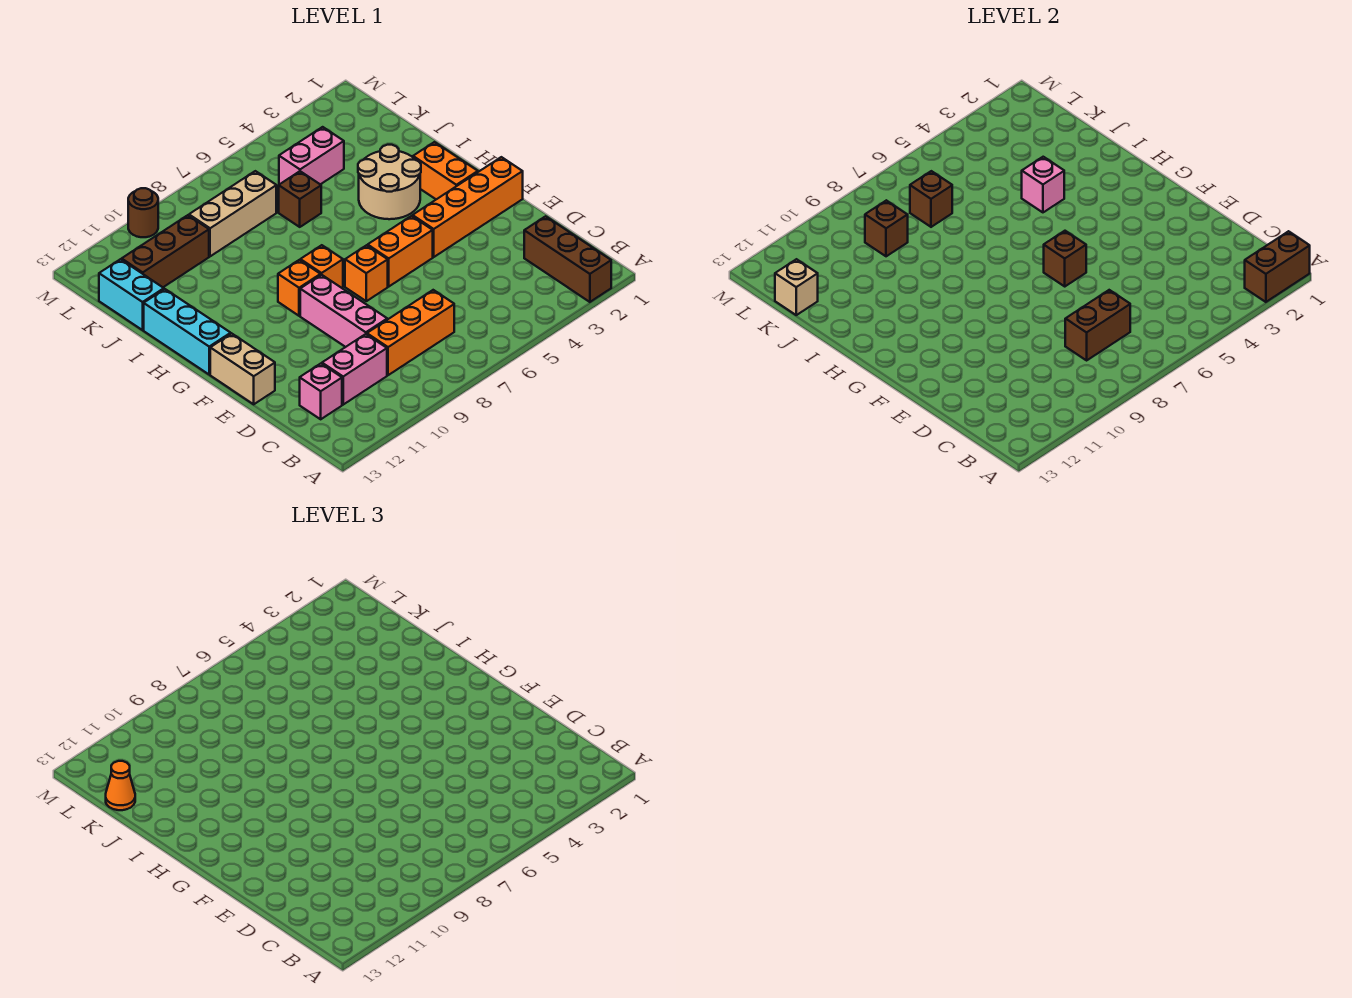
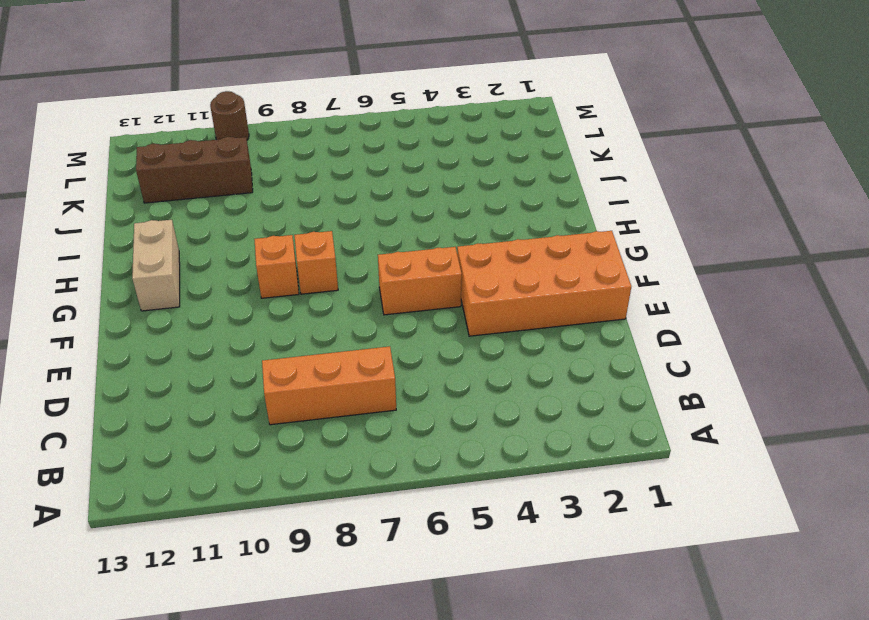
orange 2x4 brick [457,231,631,336] -> orange 1x4 brick [413,157,523,257]
tan 1x2 brick [132,220,180,311] -> tan 1x2 brick moved to [210,334,275,404]
none -> brown 1x3 brick [524,216,611,302]
none -> pink 1x2 brick [322,334,387,405]
none -> pink 1x1 brick [300,364,342,419]

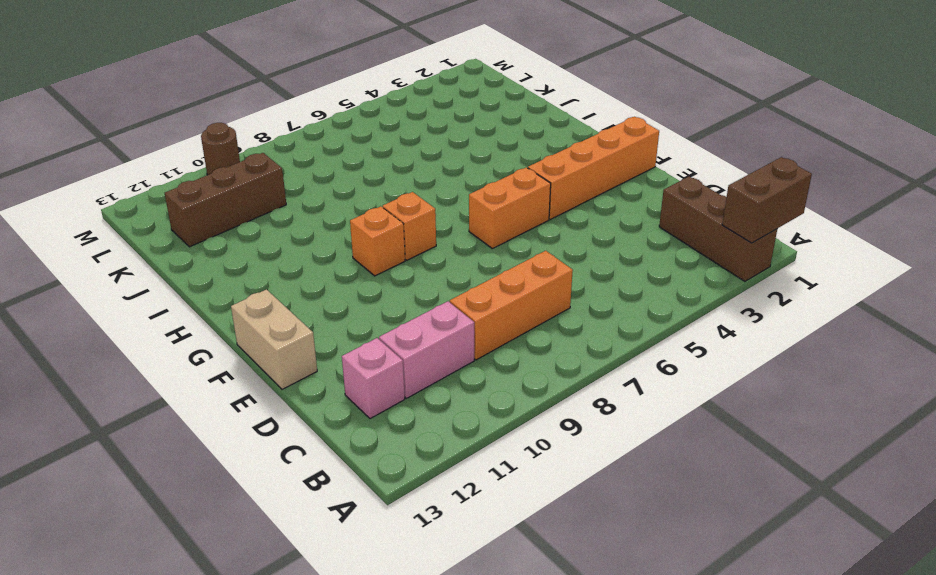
none -> pink 1x3 brick [300,275,387,347]
none -> orange 1x1 brick [345,245,388,301]
none -> orange 1x2 brick [413,142,478,199]

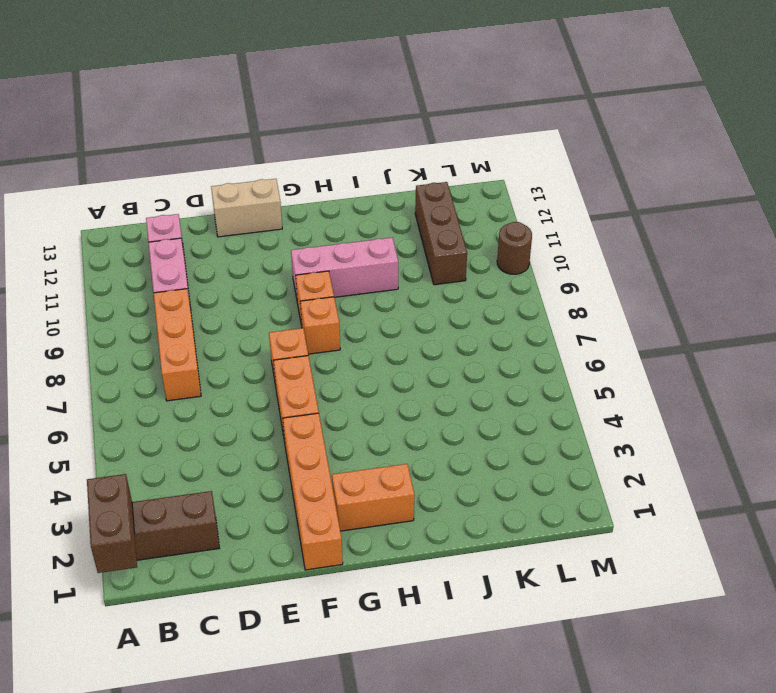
pink 1x3 brick [291,238,398,298] -> pink 1x3 brick moved to [300,275,387,347]
none -> cyan 1x3 brick [144,289,231,375]
none -> tan 2x2 round brick [358,145,421,219]
none -> brown 1x1 brick [279,171,321,227]

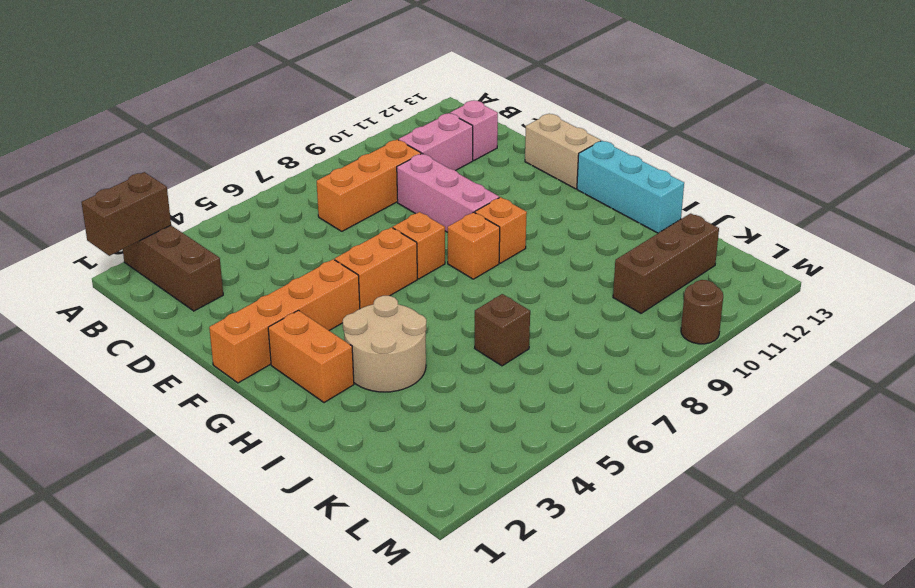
none -> cyan 1x2 brick [99,259,164,330]
none -> pink 1x2 brick [279,127,344,184]
none -> tan 1x3 brick [189,171,276,256]

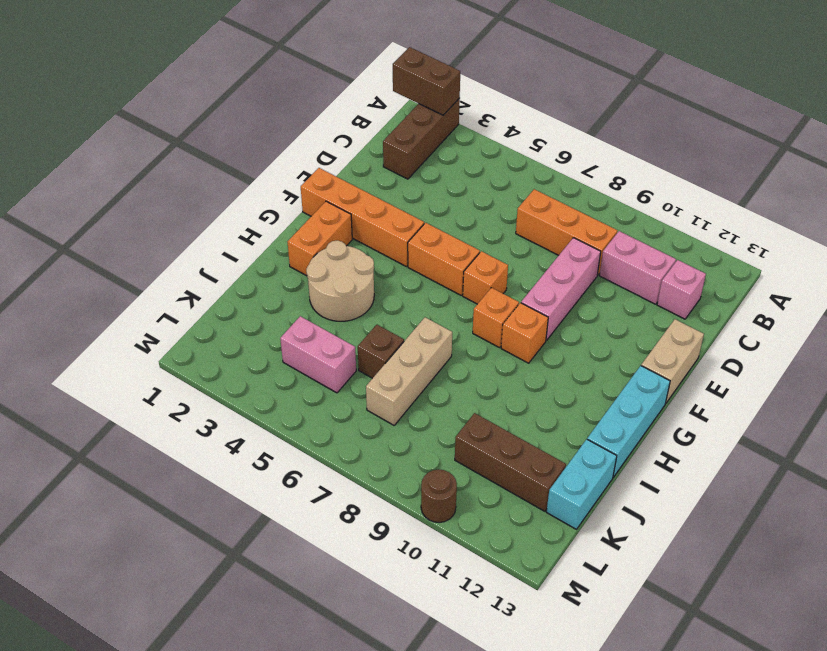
tan 1x3 brick [366,317,452,425] -> tan 1x3 brick turned to [189,171,276,256]
none -> brown 1x2 brick [1065,290,1130,360]
none -> brown 1x1 brick [1044,231,1086,286]
none -> pink 1x1 brick [1022,157,1064,212]

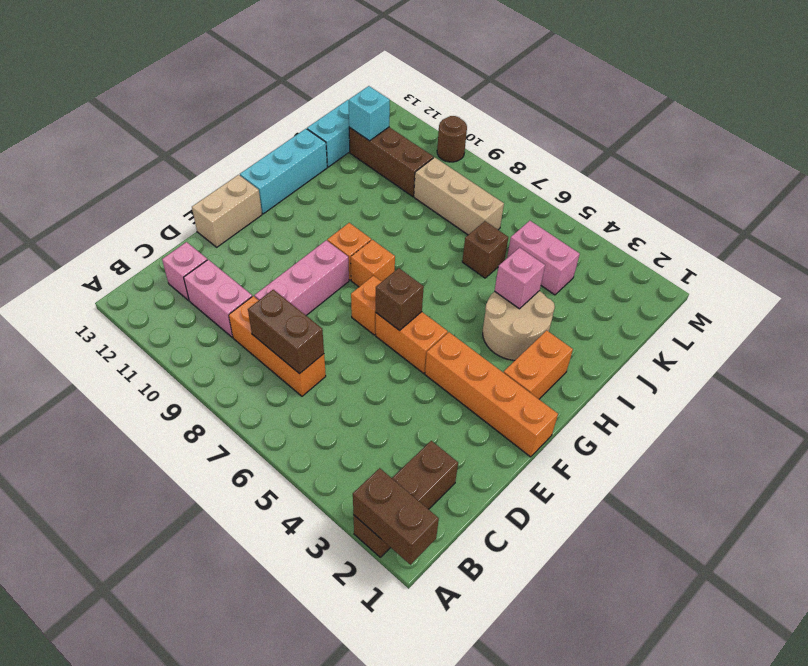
cyan 1x1 brick [349,86,390,141] -> none
none -> brown 1x1 brick [910,171,952,227]
none -> brown 1x1 brick [865,200,908,256]
none -> tan 1x1 brick [775,259,818,315]

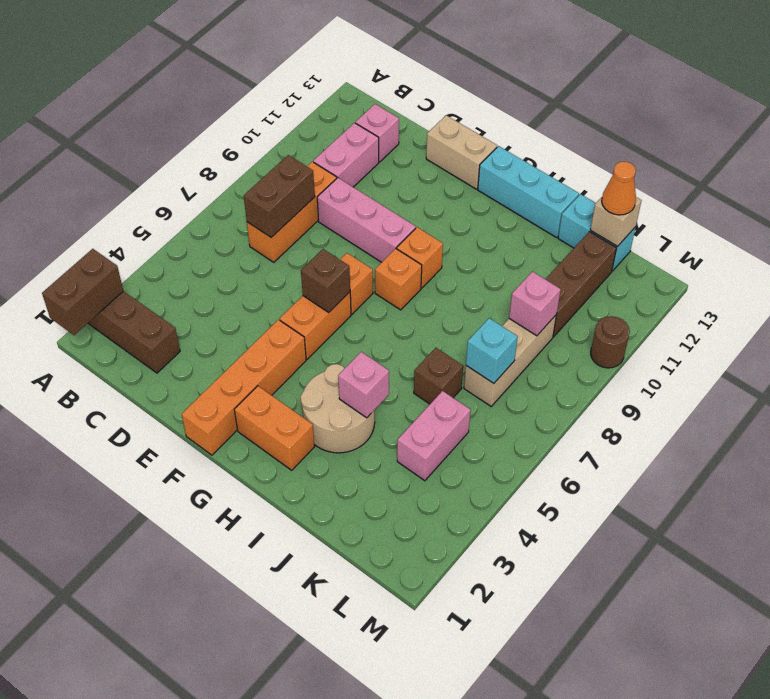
cyan 1x1 brick [466,318,518,383] -> brown 1x1 brick [910,171,952,227]
pink 1x1 brick [509,272,561,336] -> brown 1x1 brick [865,200,908,256]

